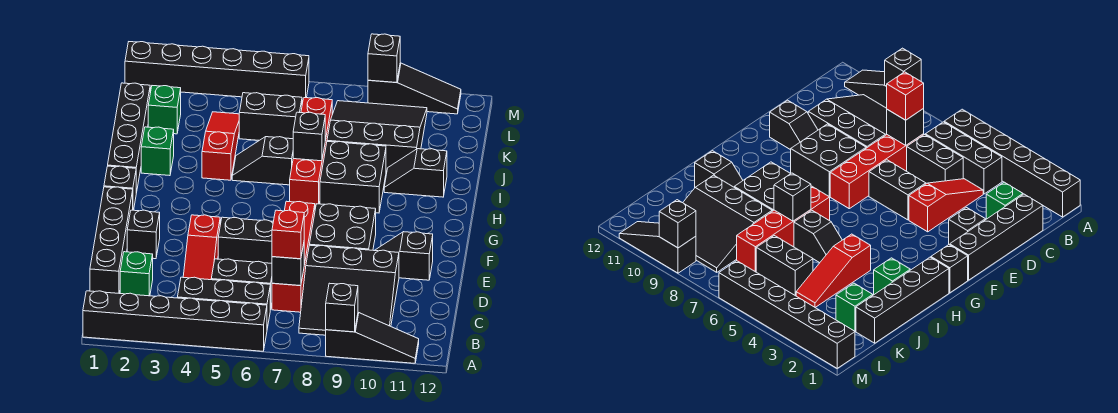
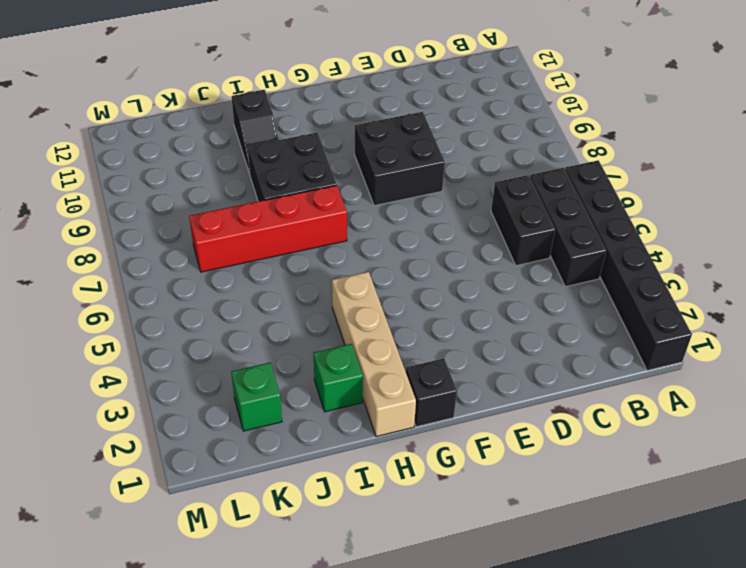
tan 1x4 brick [332,272,416,437] -> black 1x4 brick [108,83,150,193]
none -> black 1x3 slope [326,312,419,363]
none -> black 3x3 slope [299,245,399,335]
none -> black 1x4 brick [90,187,133,294]
none -> green 1x1 brick [120,252,153,296]

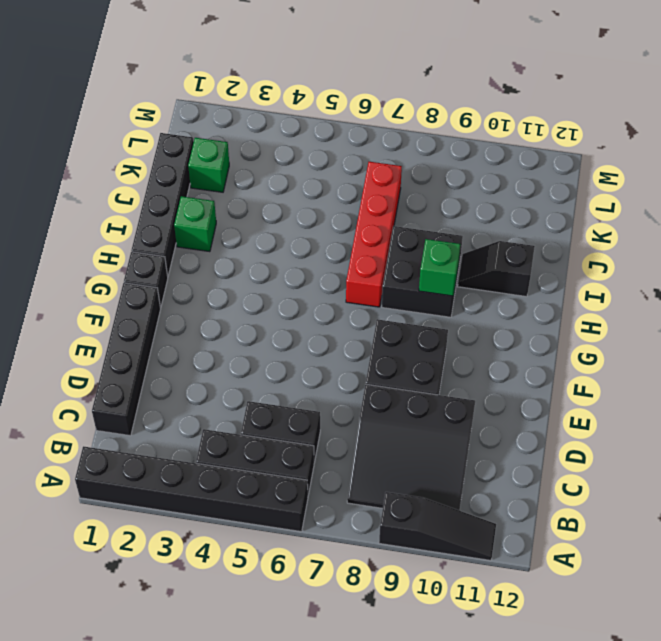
green 1x1 brick [419,239,460,296] -> green 1x1 brick moved to [120,252,153,296]
none -> red 1x3 slope [183,215,220,280]
none -> red 1x4 brick [272,201,315,312]
none -> black 1x1 brick [127,210,160,259]
none -> black 1x2 brick [218,217,273,263]

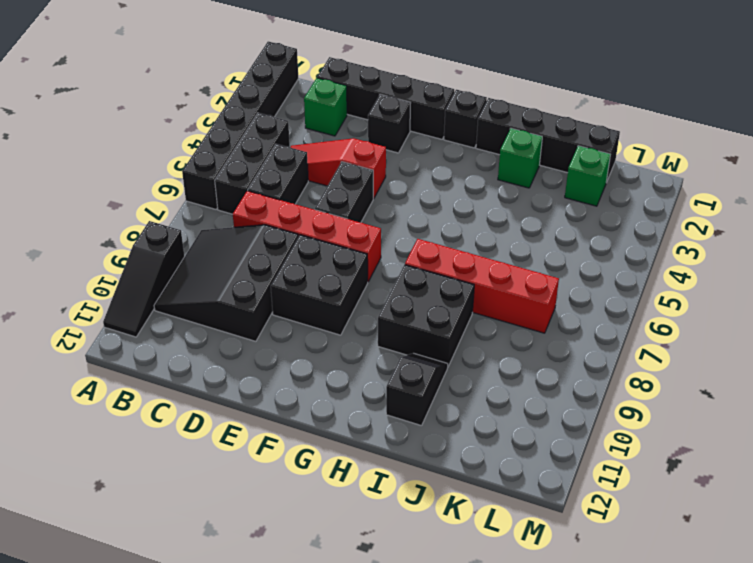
none -> black 1x2 slope [374,232,433,280]
none -> red 1x3 slope [202,112,239,180]
none -> black 1x2 slope [232,137,293,185]
none -> black 3x3 slope [327,101,427,172]

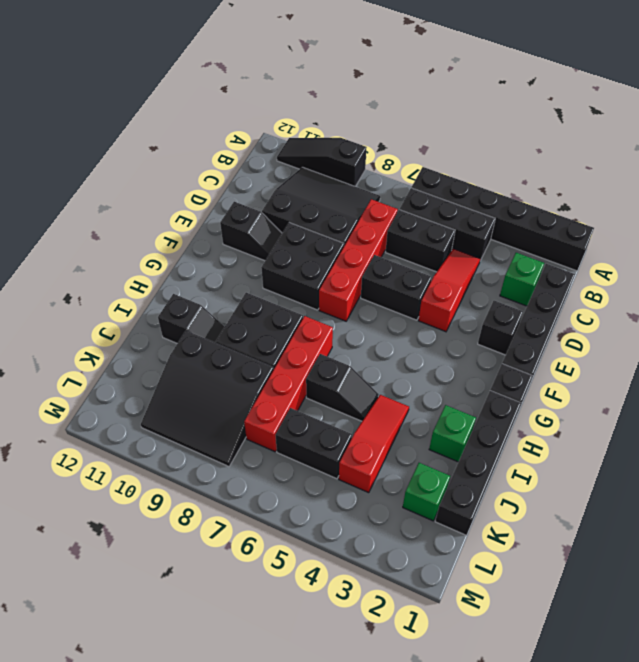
red 1x3 slope [339,395,409,493] -> red 1x3 slope turned to [202,112,239,180]
none -> black 1x6 brick [125,42,309,102]
none -> black 1x3 slope [368,63,461,114]
none -> black 1x1 brick [326,283,358,332]
none -> black 1x1 brick [272,244,304,286]

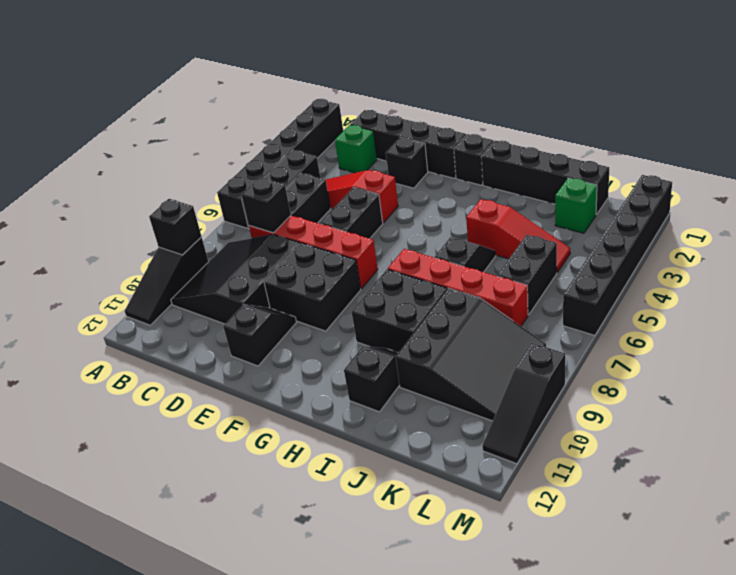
none -> green 1x1 brick [141,127,174,176]
none -> black 1x1 brick [293,112,325,161]
none -> black 1x1 brick [368,34,400,83]
none -> red 1x1 brick [272,210,304,259]

